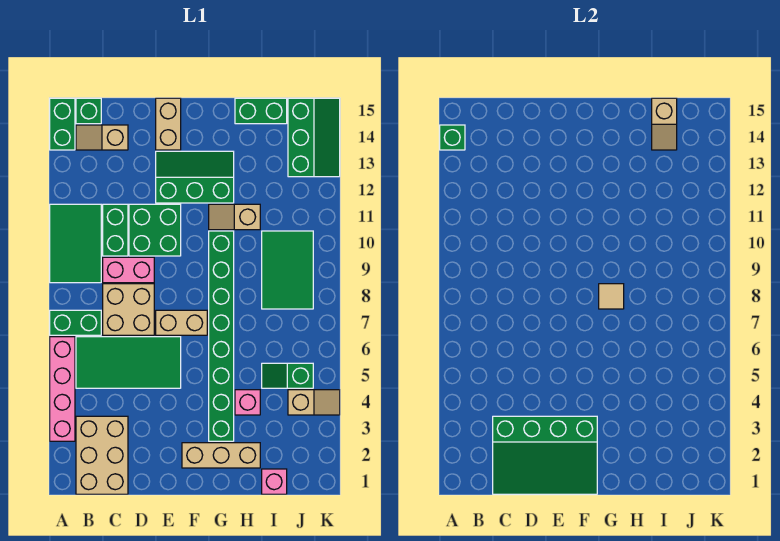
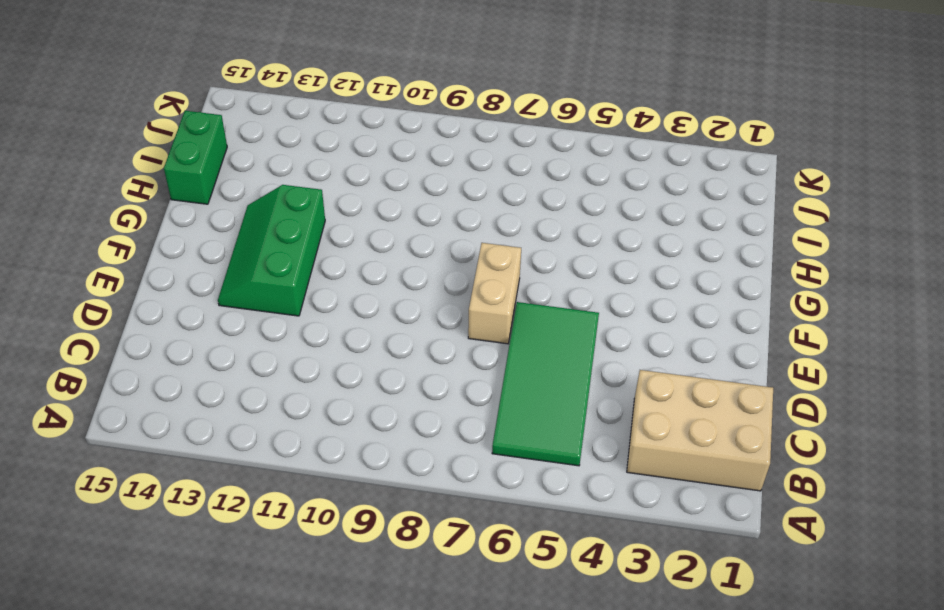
none -> pink 1x4 brick [50,337,75,441]
none -> green 1x2 brick [50,310,101,335]
none -> green 2x3 tile [50,204,101,283]

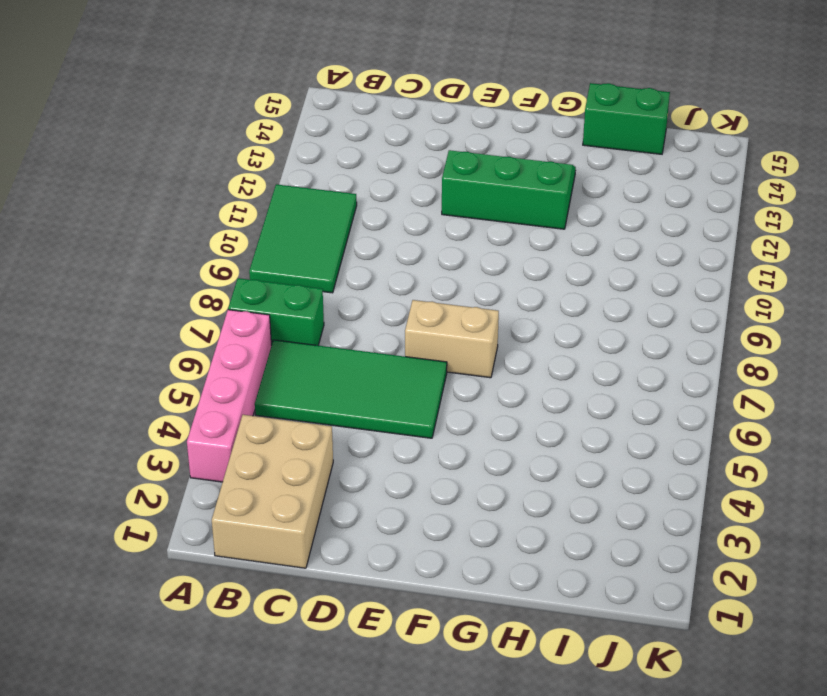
none -> green 1x2 brick [50,98,75,150]
none -> tan 1x2 slope [76,125,128,150]
none -> green 1x1 brick [76,98,101,124]

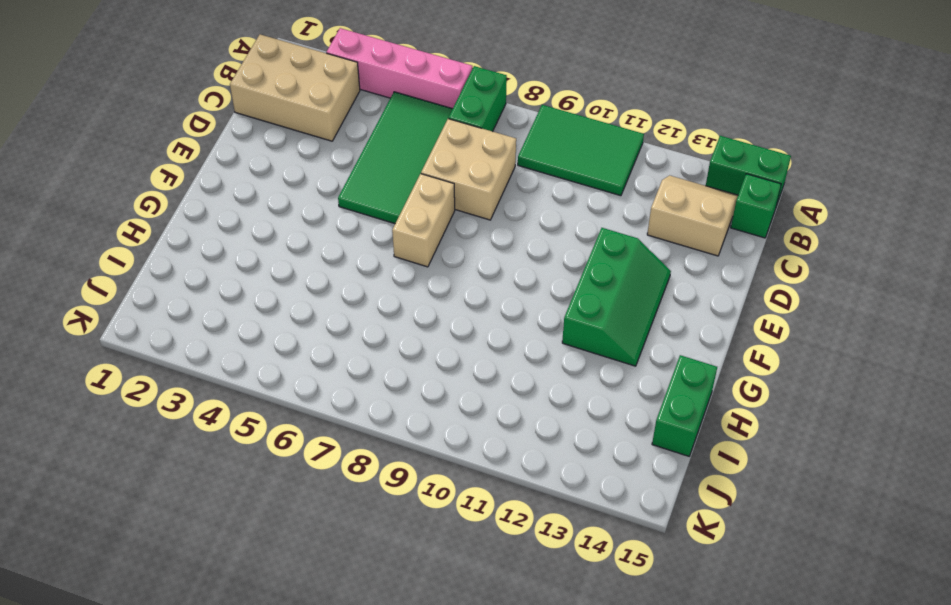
tan 2x2 slope [647,175,738,256] -> tan 1x2 slope [76,125,128,150]
none -> pink 1x2 brick [103,257,154,283]
none -> green 1x2 brick [103,204,128,256]
none -> green 2x2 brick [129,204,181,256]

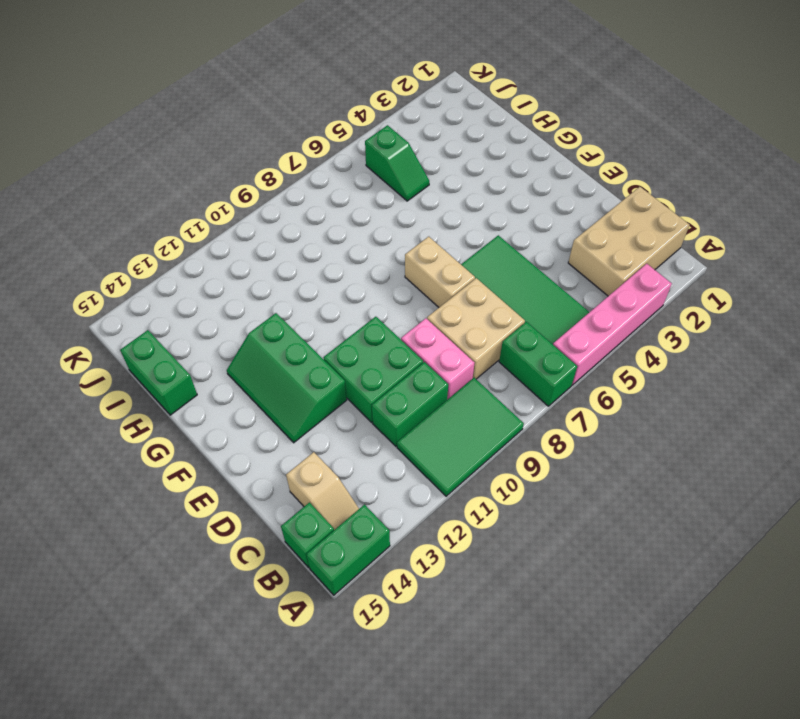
none -> tan 1x2 brick [156,98,181,150]
none -> tan 1x3 brick [182,443,260,468]
none -> green 1x8 brick [209,231,234,441]

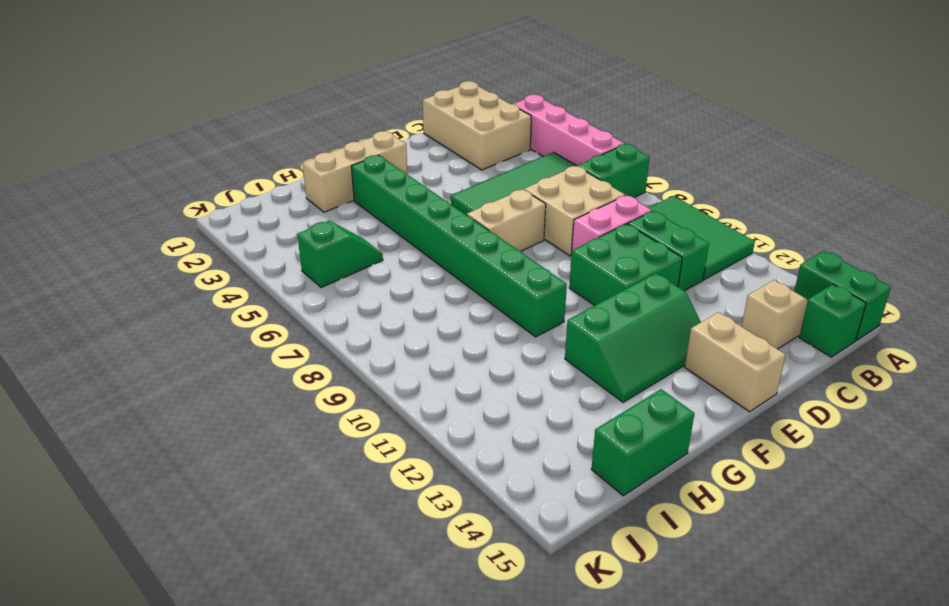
none -> tan 1x2 slope [209,204,260,230]
none -> pink 1x1 brick [235,390,260,415]
none -> pink 1x1 brick [262,469,287,494]

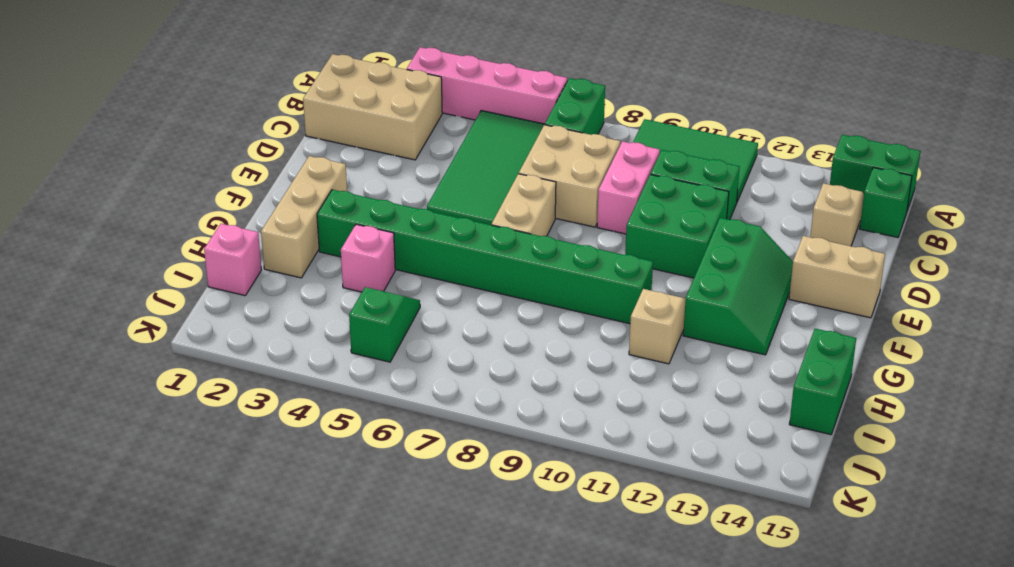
none -> green 2x3 tile [262,231,313,309]
none -> tan 1x2 slope [288,390,340,415]
none -> green 2x3 slope [288,98,340,177]

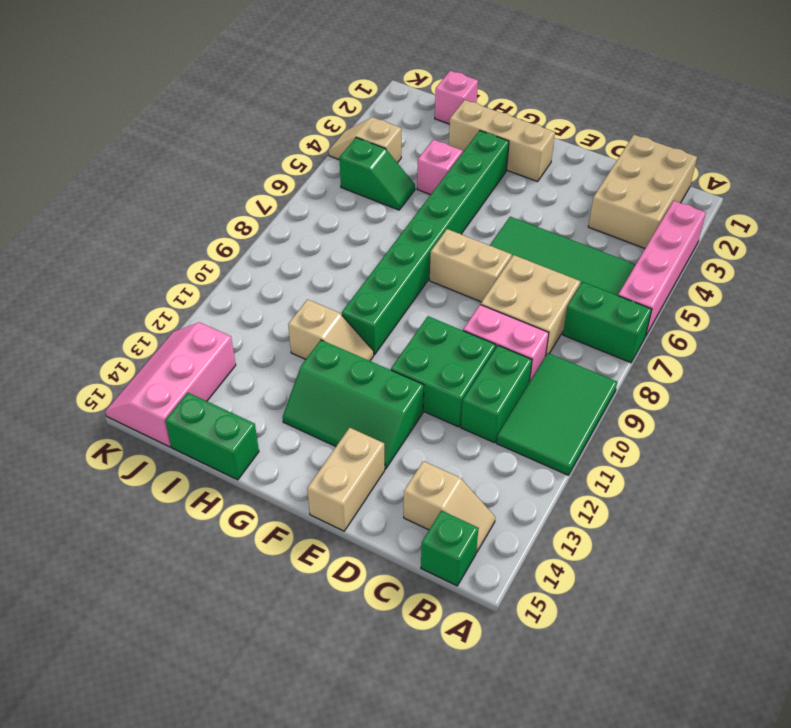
pink 2x3 slope [105,322,236,447] -> green 2x3 slope [288,98,340,177]
none -> green 1x2 brick [50,98,75,150]
none -> green 2x3 tile [262,231,313,309]
none -> green 1x1 brick [440,125,465,150]

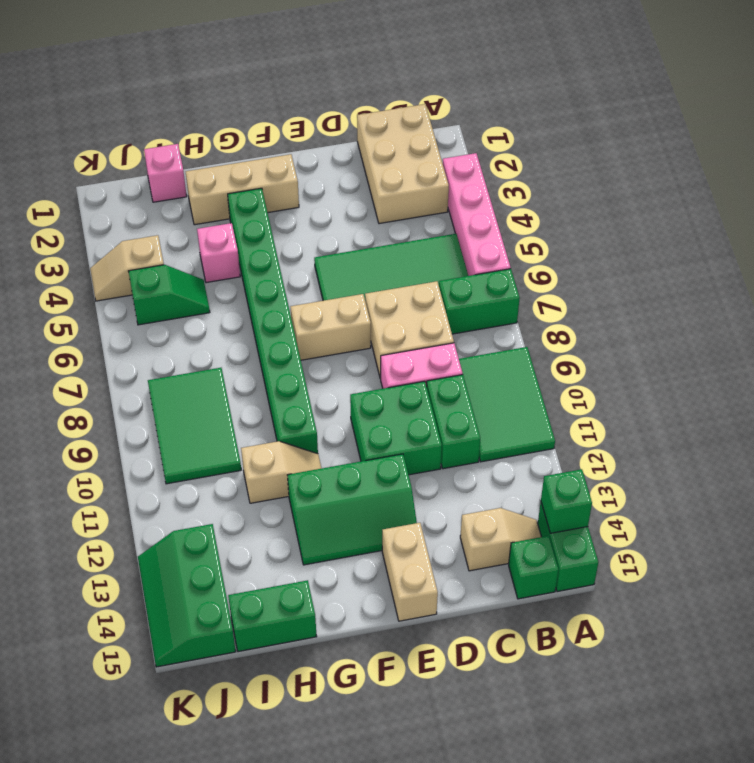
none -> green 3x4 slope [493,416,597,494]
none -> tan 1x1 tile [599,284,624,309]
none -> tan 1x2 slope [652,98,677,150]

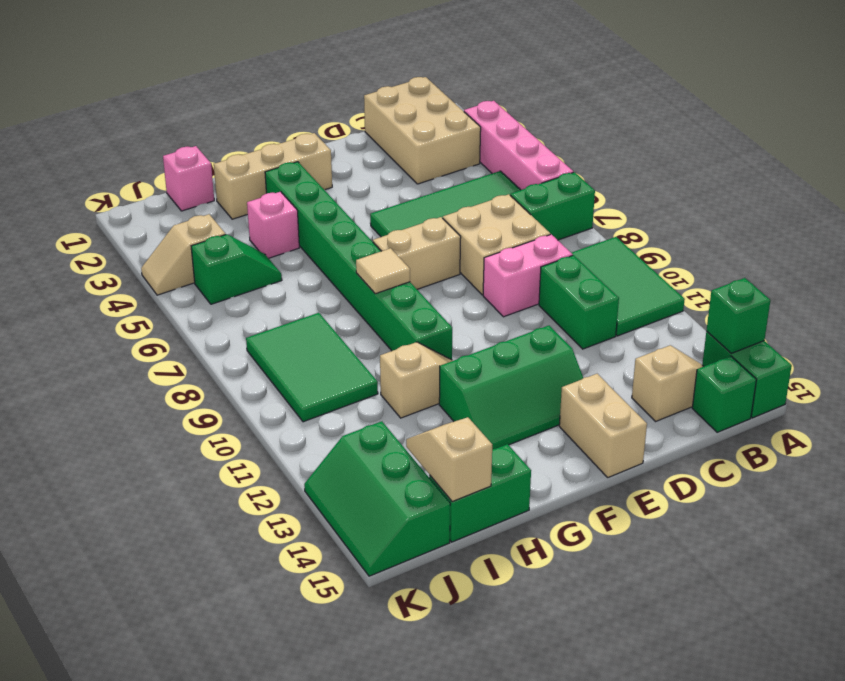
none -> green 2x2 brick [129,204,181,256]
none -> green 3x4 slope [493,416,597,494]

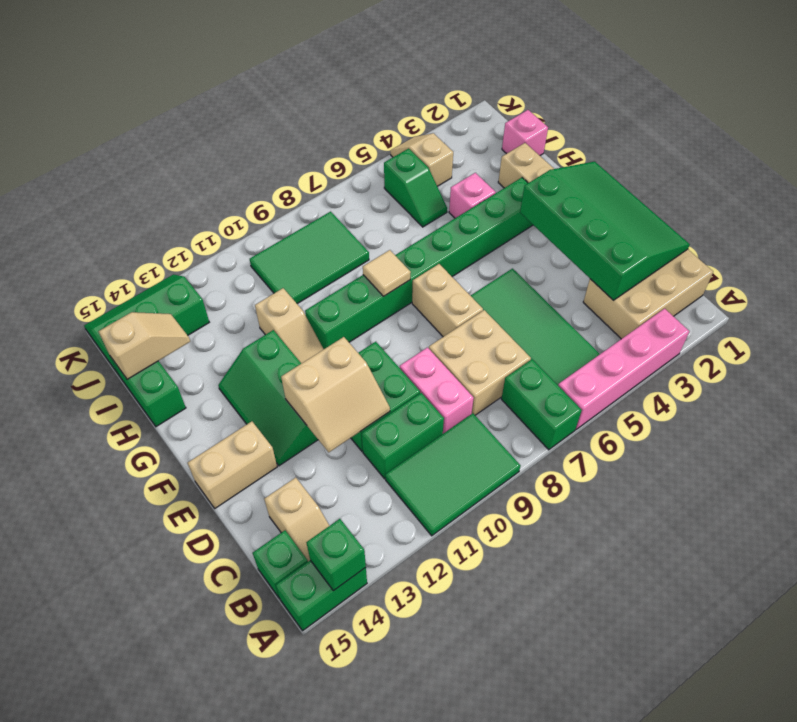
tan 2x2 slope [281,337,390,452] -> none

